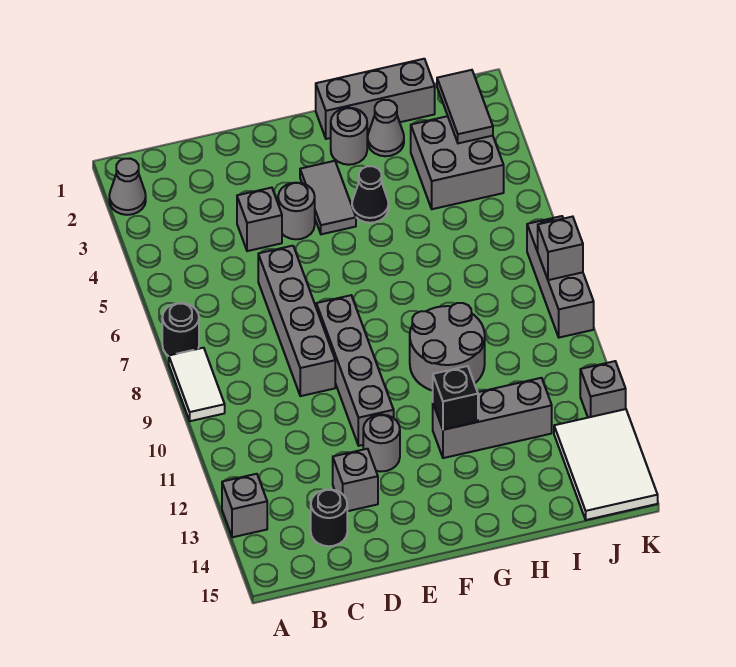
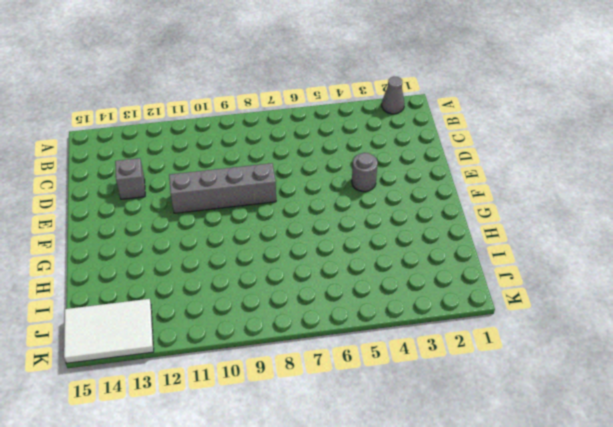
none -> black 1x1 round brick [162,303,199,356]
none -> white 1x2 tile [169,348,225,421]
none -> grey 1x1 brick [222,474,267,537]

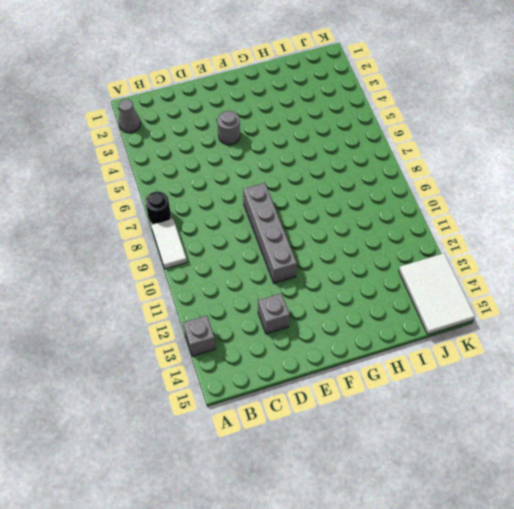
none -> black 1x1 round brick [311,489,347,546]
none -> grey 1x1 brick [237,188,282,251]
none -> grey 1x4 brick [258,246,335,396]

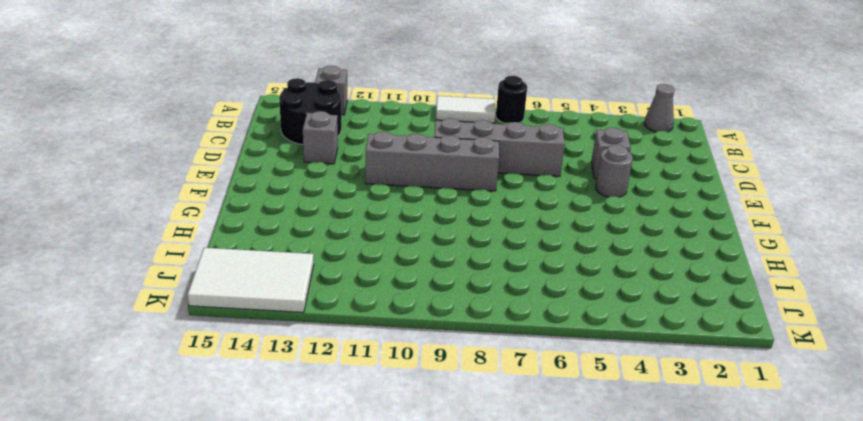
black 2x2 round brick [279,78,341,145] -> black 1x1 round brick [311,489,347,546]
none -> grey 1x1 round brick [363,415,400,471]
none -> grey 1x2 tile [300,161,356,234]
none -> grey 1x3 brick [316,59,435,139]

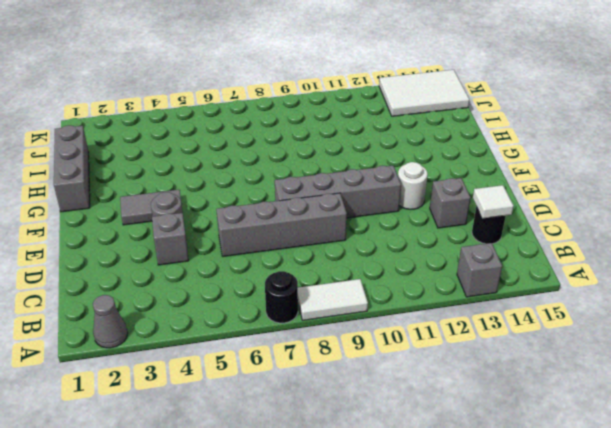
white 1x1 tile [473,185,514,219] -> none
white 1x1 round brick [398,162,428,209] -> grey 1x1 round brick [363,415,400,471]
none -> grey 1x1 round brick [331,108,367,165]
none -> black 1x1 cone [352,166,389,223]
none -> grey 2x2 round brick [410,303,485,391]

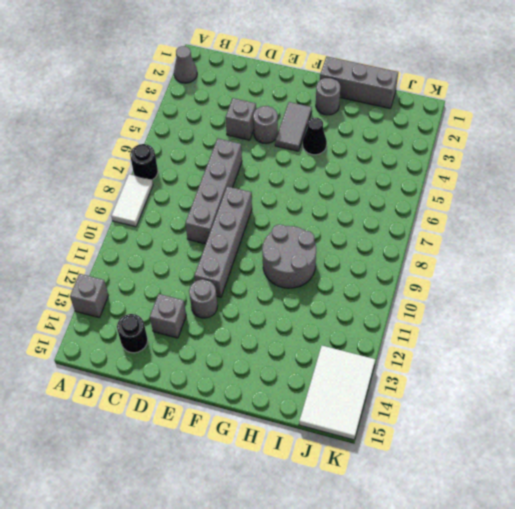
none -> grey 1x3 brick [433,378,552,458]
none -> grey 1x1 cone [368,100,404,156]
none -> grey 2x2 brick [411,116,504,209]

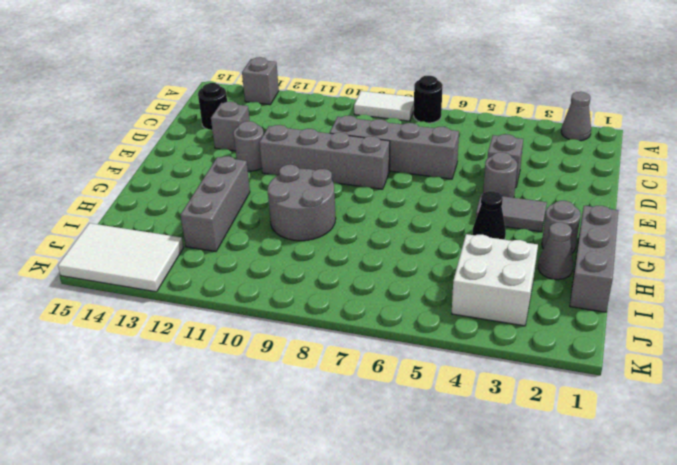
white 2x2 brick [451,234,538,326] -> grey 2x2 brick [411,116,504,209]
none -> grey 1x3 brick [527,216,594,338]
none -> grey 1x1 brick [580,361,626,418]
none -> black 1x1 brick [433,366,478,430]

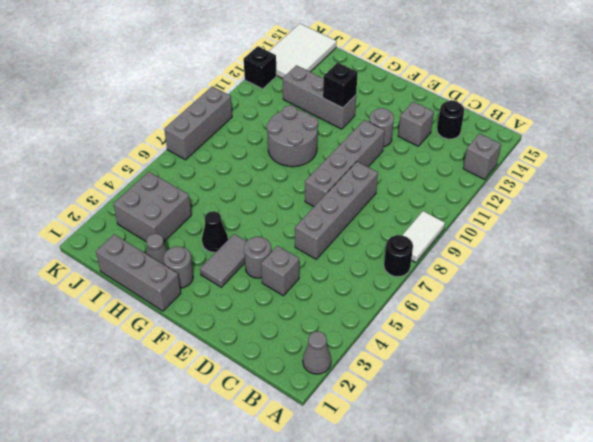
black 1x1 brick [244,46,276,89] -> grey 1x1 brick [580,361,626,418]
none -> grey 1x2 tile [437,70,493,143]
none -> grey 1x1 brick [538,217,583,280]

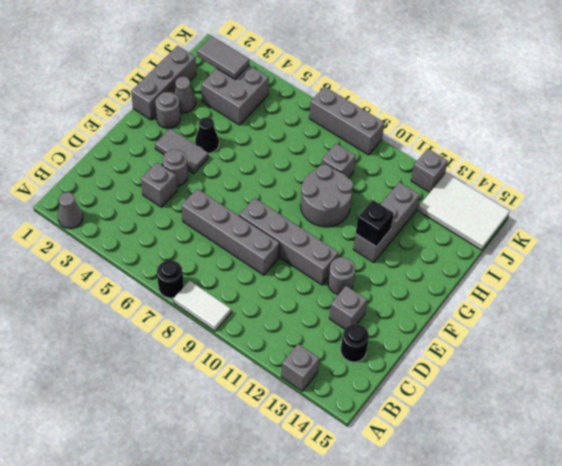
grey 1x1 brick [321,143,356,178] -> grey 1x1 brick moved to [538,217,583,280]

